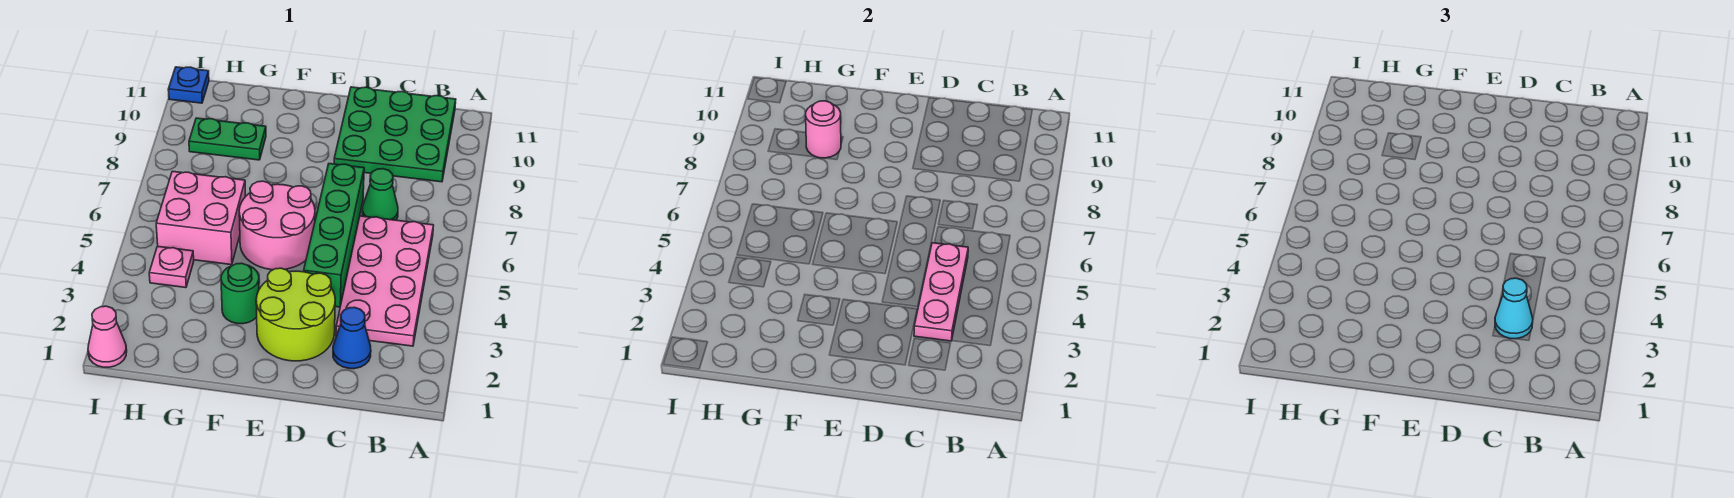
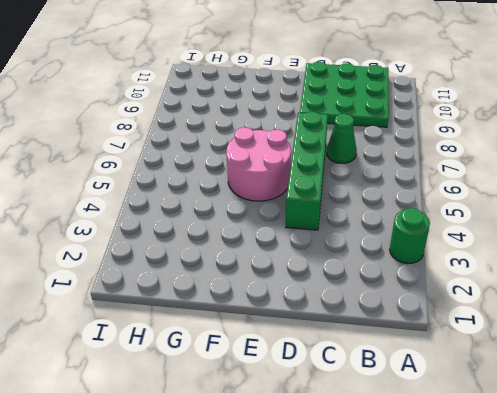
green 1x1 round brick [390,208,430,264] -> green 1x1 round brick moved to [221,263,259,324]
none -> pink 2x4 plate [336,216,434,346]
none -> blue 1x1 cone [333,307,371,369]
none -> lime 2x2 round brick [256,268,335,361]

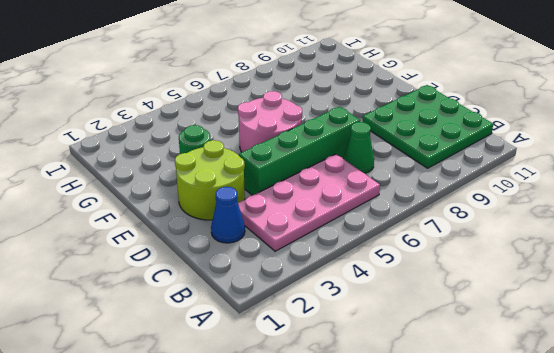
none -> pink 2x2 brick [156,171,245,265]
none -> green 1x2 plate [189,118,266,160]
none -> pink 1x1 plate [149,246,194,288]

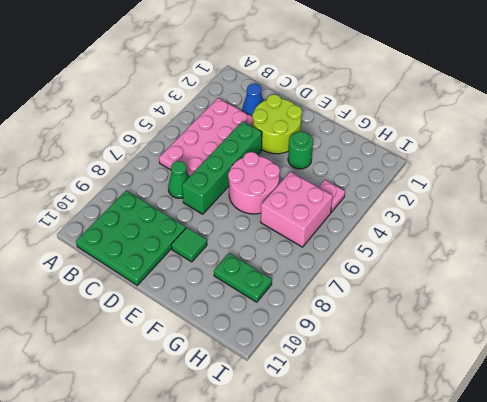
green 1x1 tile [171,228,207,262] -> none
none -> pink 1x1 cone [88,306,127,367]
none -> blue 1x1 plate [168,67,209,103]
none -> pink 1x3 plate [914,243,968,341]

